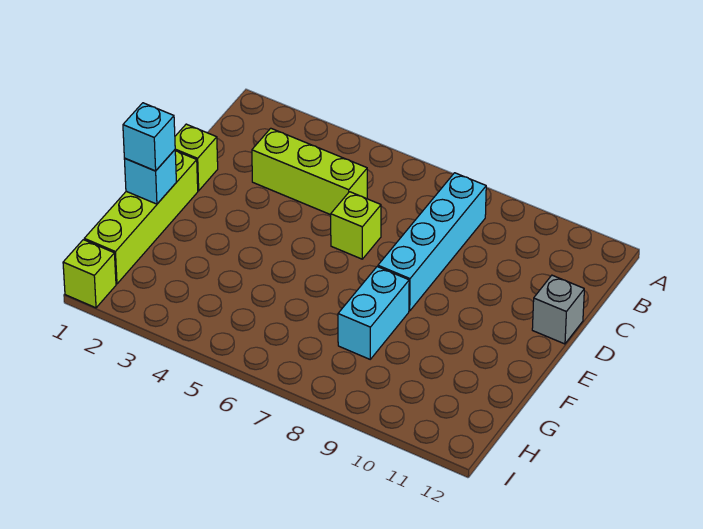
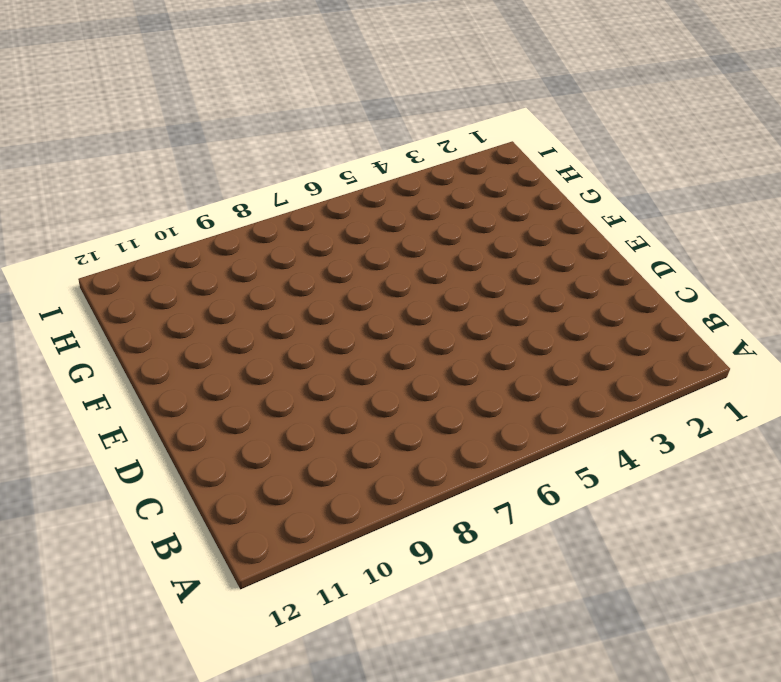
none -> cyan 1x4 brick [378,173,486,311]
none -> lime 1x3 brick [252,128,367,215]

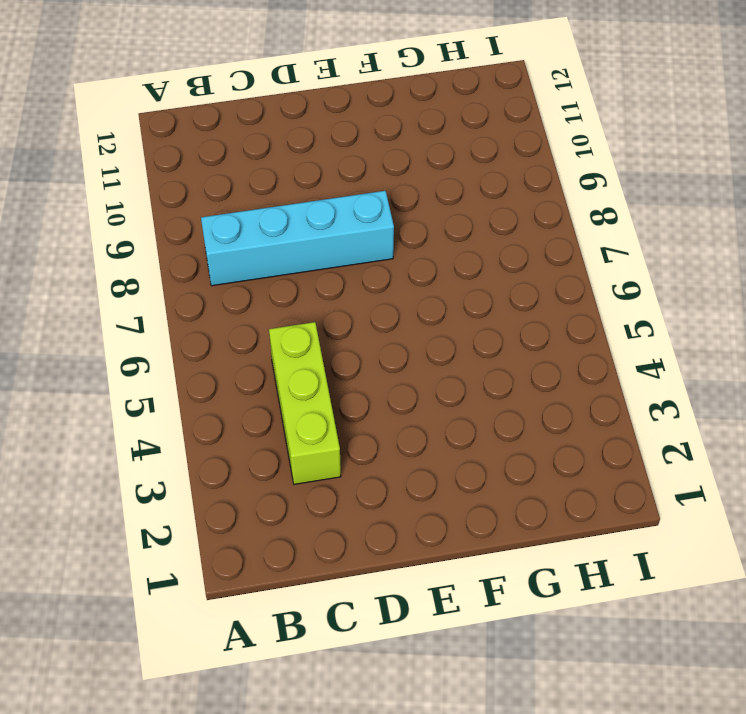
none -> lime 1x1 brick [175,124,218,191]
none -> lime 1x1 brick [331,192,381,259]

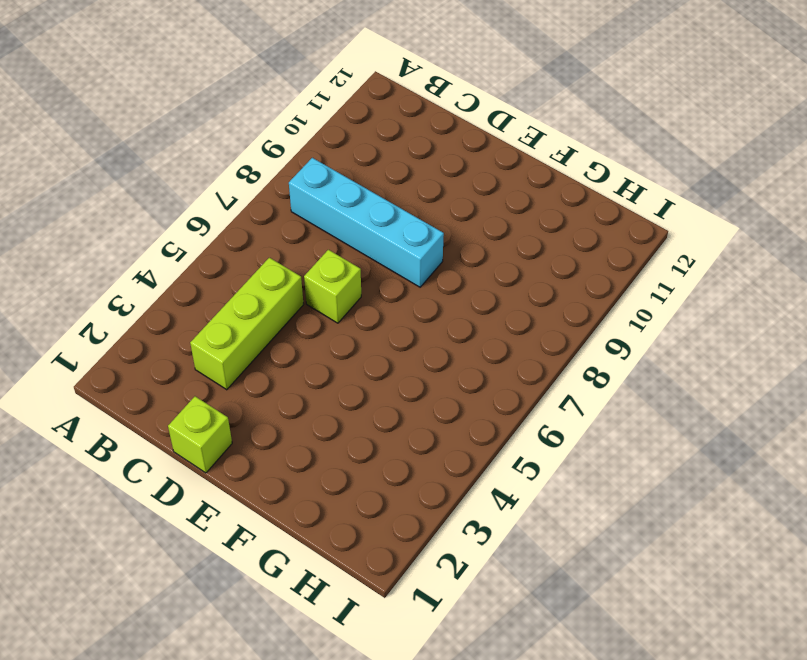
none -> grey 1x1 brick [532,275,584,344]
none -> lime 1x4 brick [84,151,198,284]

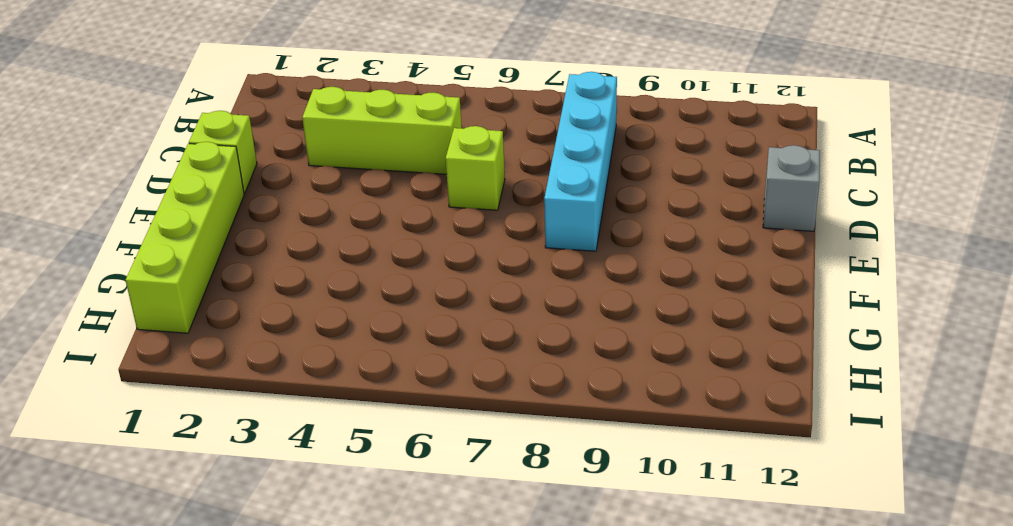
none -> cyan 1x2 brick [338,267,409,359]
none -> lime 1x1 brick [63,240,116,308]

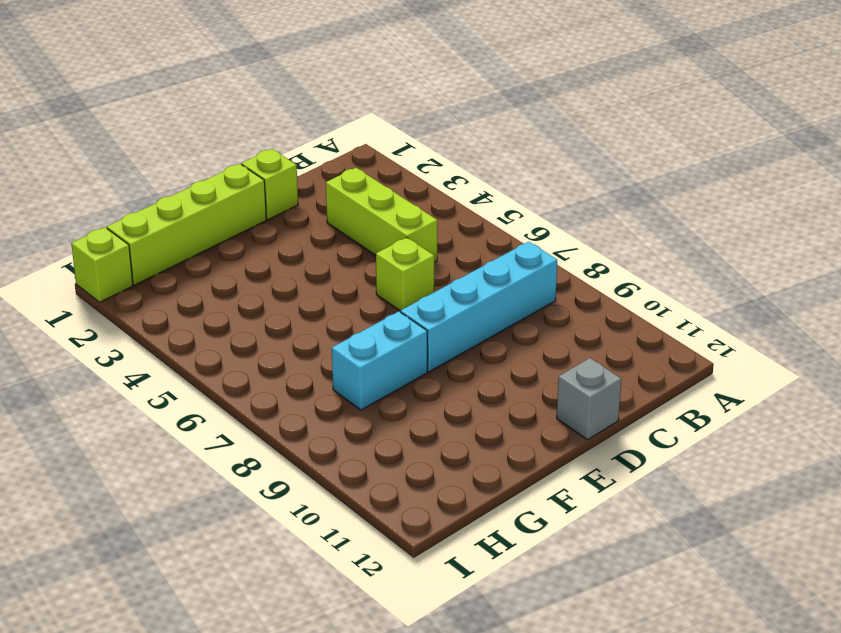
none -> cyan 1x1 brick [124,150,176,204]
none -> cyan 1x1 brick [123,103,175,171]

